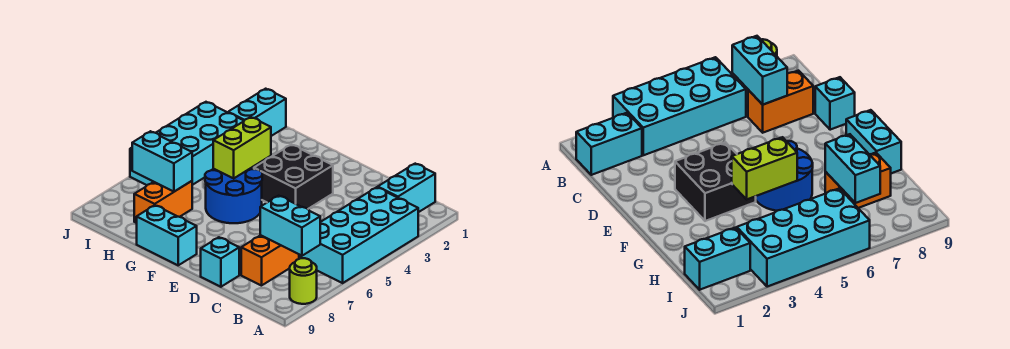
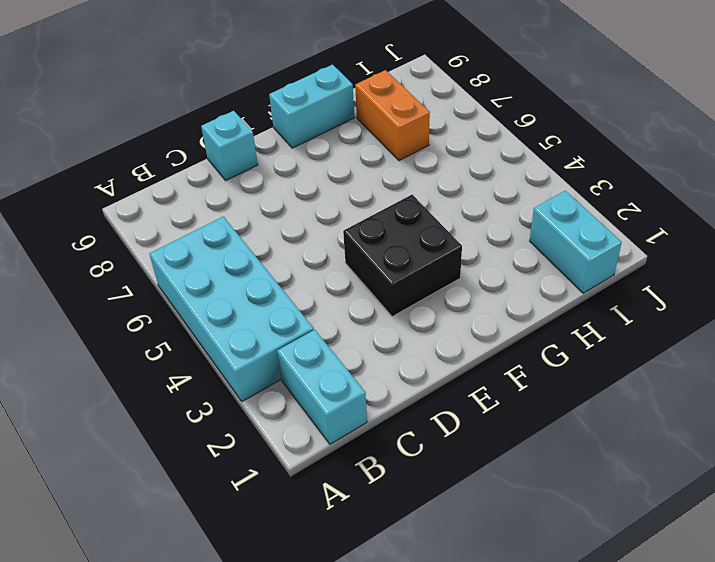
none -> lime 1x1 round brick [290,258,317,304]
none -> orange 1x2 brick [241,235,299,286]
none -> blue 2x2 round brick [205,168,262,223]

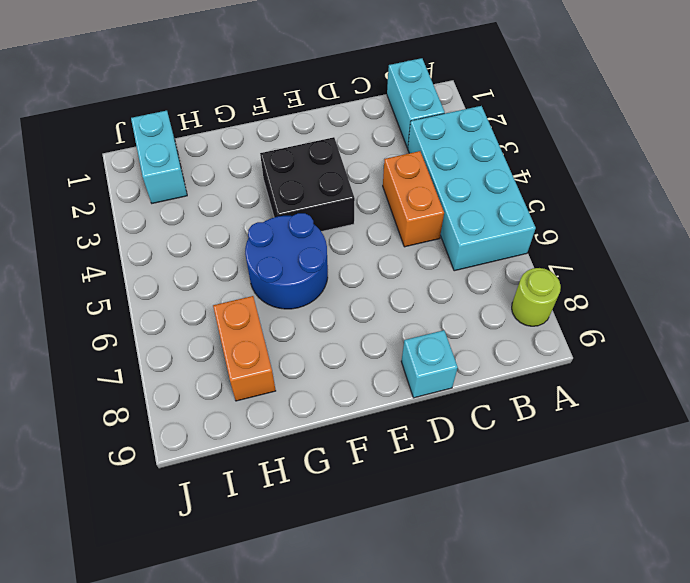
orange 1x2 brick [383,151,444,247] -> orange 1x2 brick moved to [241,235,299,286]
none -> cyan 1x2 brick [137,205,197,265]
none -> cyan 2x4 brick [130,102,244,185]
none -> cyan 1x2 brick [260,196,320,256]

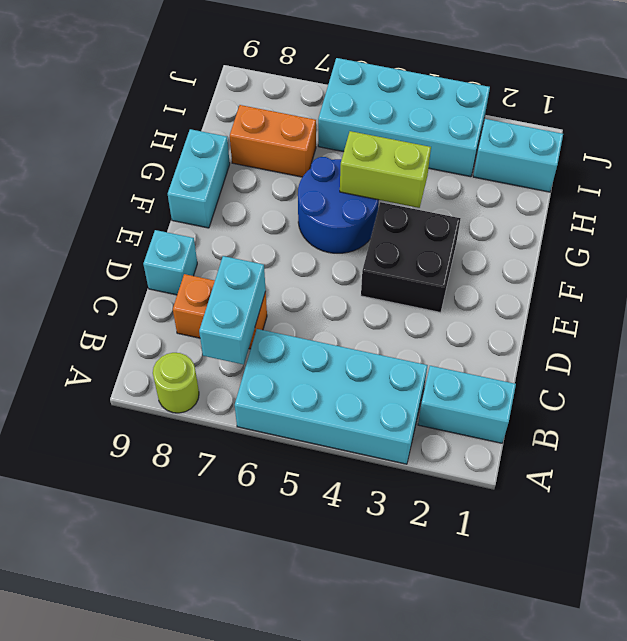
none -> cyan 1x2 brick [132,131,192,192]

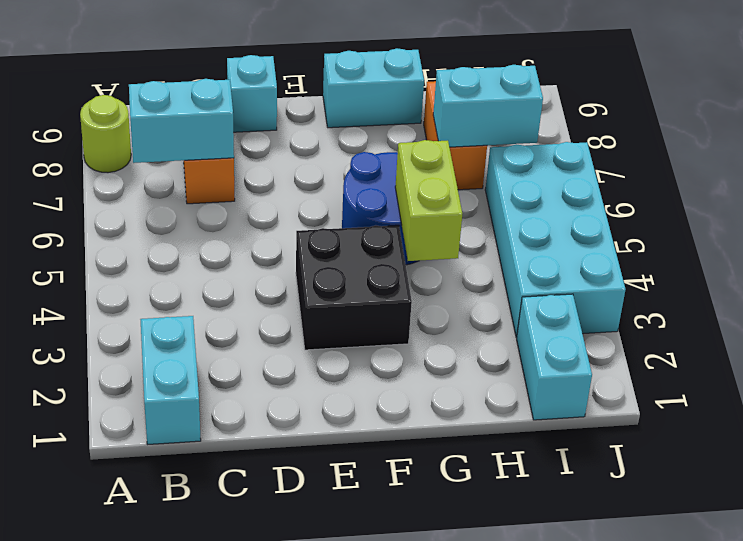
none -> cyan 2x4 brick [301,187,418,283]

